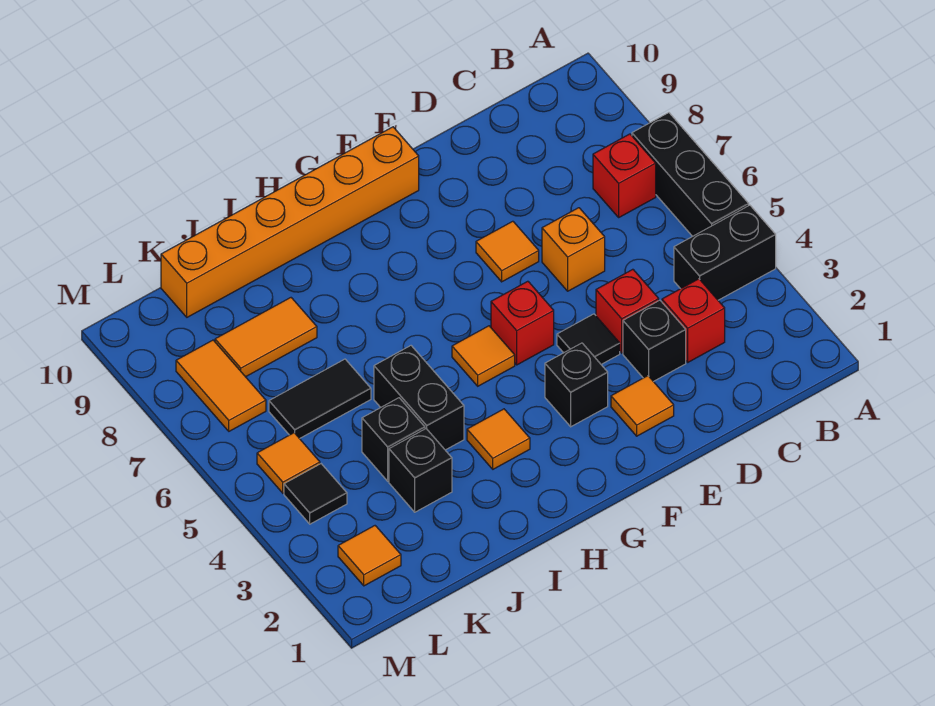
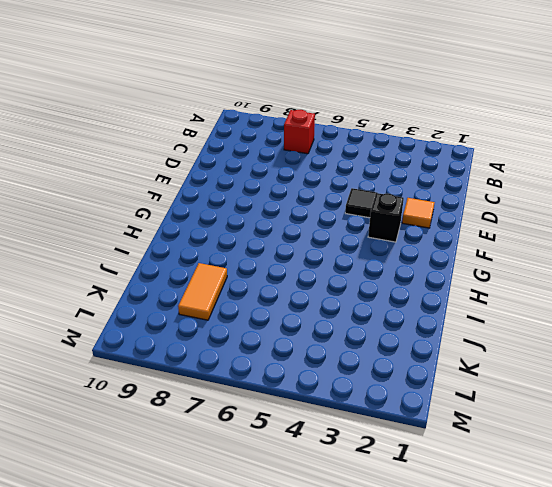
none -> black 1x2 brick [674,205,776,300]
none -> black 1x3 brick [632,113,749,236]
none -> red 1x1 brick [662,279,725,362]

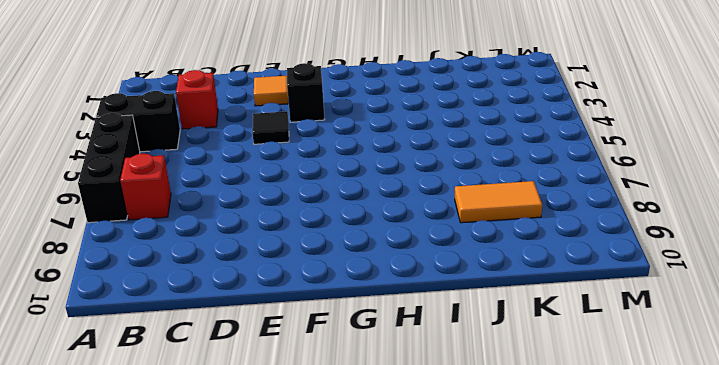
none -> black 1x1 brick [623,300,686,382]
none -> red 1x1 brick [596,269,659,353]
none -> orange 1x1 brick [542,208,605,291]

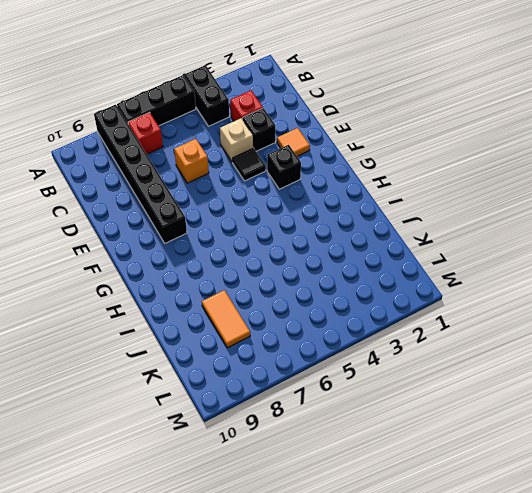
black 1x6 brick [94,105,187,243] -> none
tan 1x1 brick [220,118,253,162] -> red 1x1 brick [596,269,659,353]
none -> orange 1x1 tile [476,221,539,282]
none -> red 1x1 brick [491,281,554,365]
none -> orange 1x6 brick [161,127,419,317]

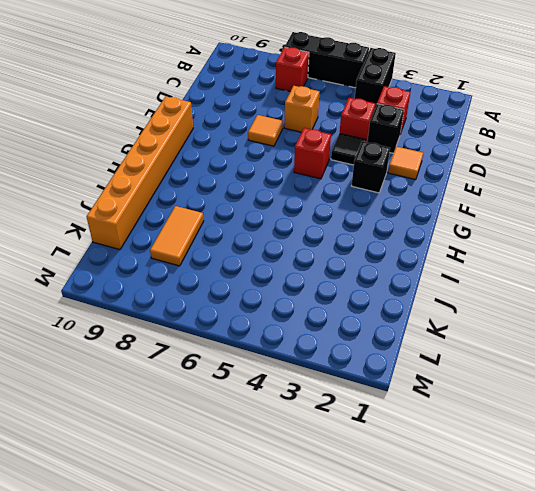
none -> orange 1x1 tile [452,326,515,386]
none -> orange 1x1 tile [467,409,530,469]
none -> black 1x2 brick [374,346,464,450]

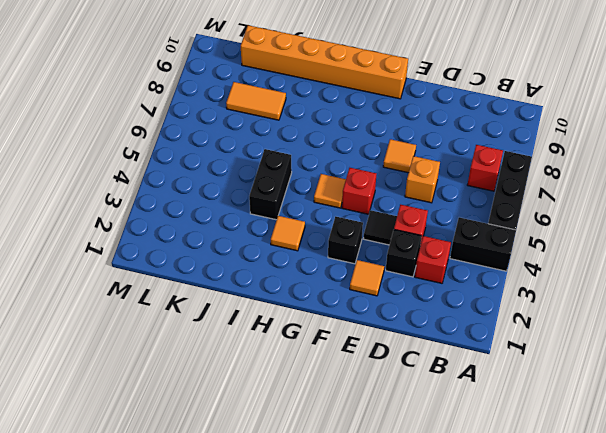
none -> black 1x1 brick [389,429,452,512]
none -> black 1x1 brick [362,398,425,481]
none -> black 1x2 tile [269,359,371,439]

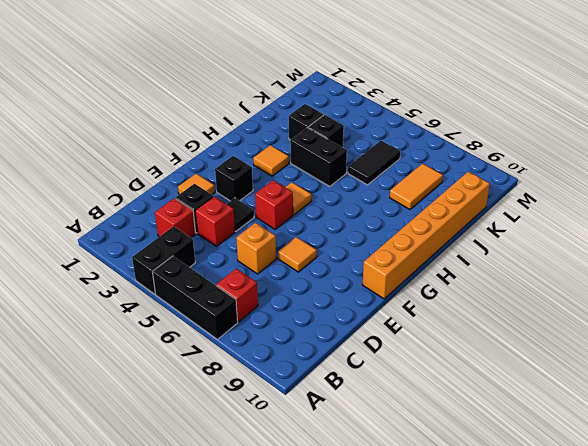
none -> orange 1x1 tile [338,526,401,586]
none -> black 1x1 tile [284,464,347,524]
none -> orange 1x1 tile [257,433,320,493]

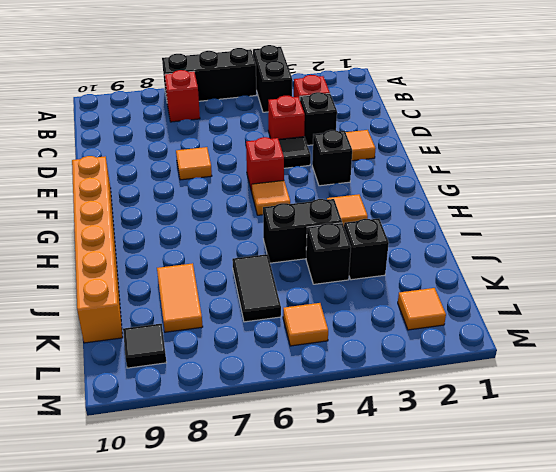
black 1x1 tile [123,324,167,368] -> black 1x1 tile moved to [284,464,347,524]
none -> orange 1x1 brick [542,208,605,291]
none -> orange 1x2 tile [176,340,266,431]

